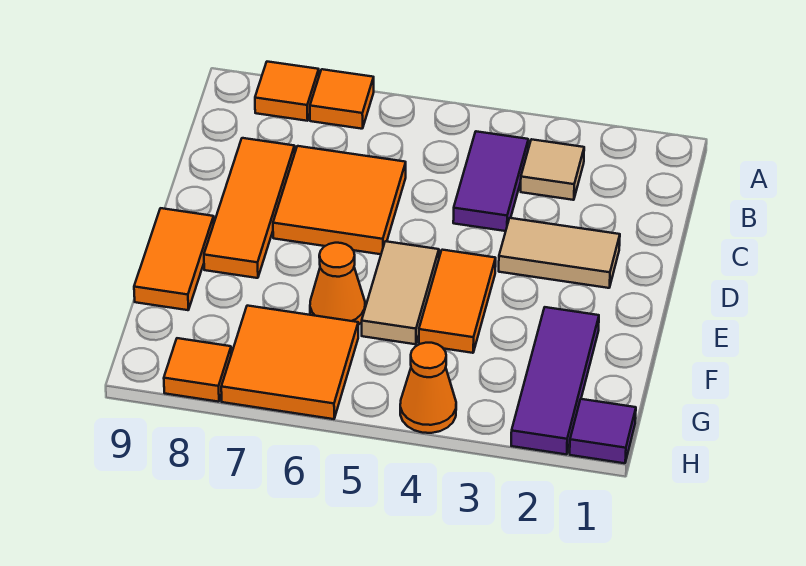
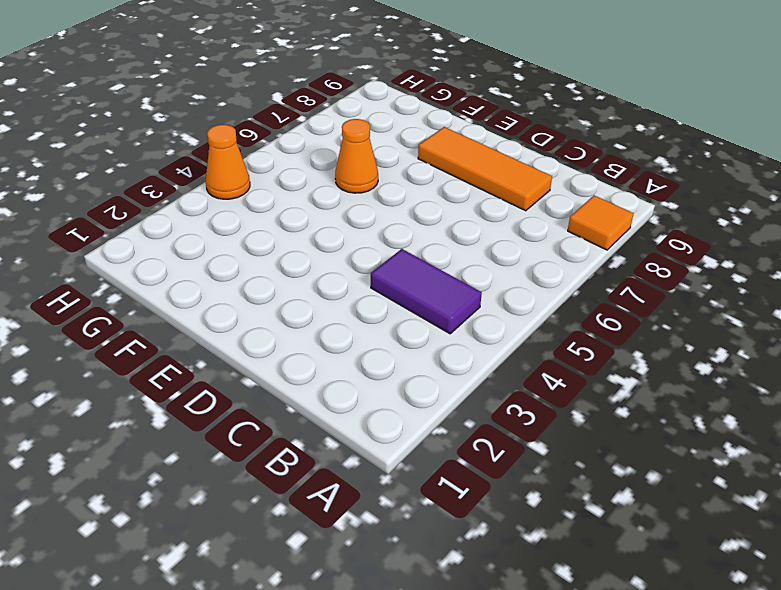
none -> orange 1x1 tile [310,69,374,129]
none -> tan 1x1 tile [521,139,584,200]
none -> orange 2x2 tile [273,146,406,254]

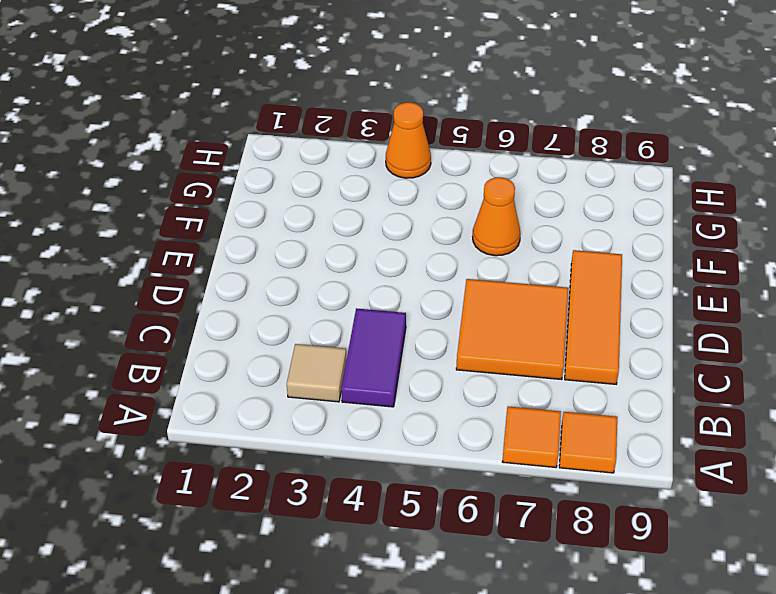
none -> tan 1x2 tile [499,218,620,288]
none -> orange 1x2 tile [419,250,496,353]
none -> tan 1x2 tile [362,241,439,344]

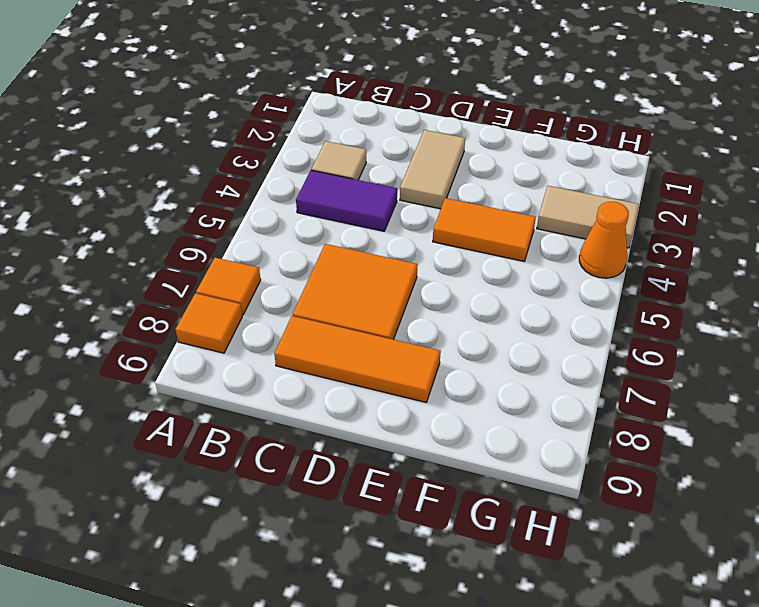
tan 1x2 tile [537,186,639,248] -> tan 1x2 tile moved to [362,241,439,344]
none -> orange 1x2 tile [134,208,214,310]
none -> purple 1x3 tile [511,307,599,455]
none -> orange 1x1 cone [310,243,365,325]

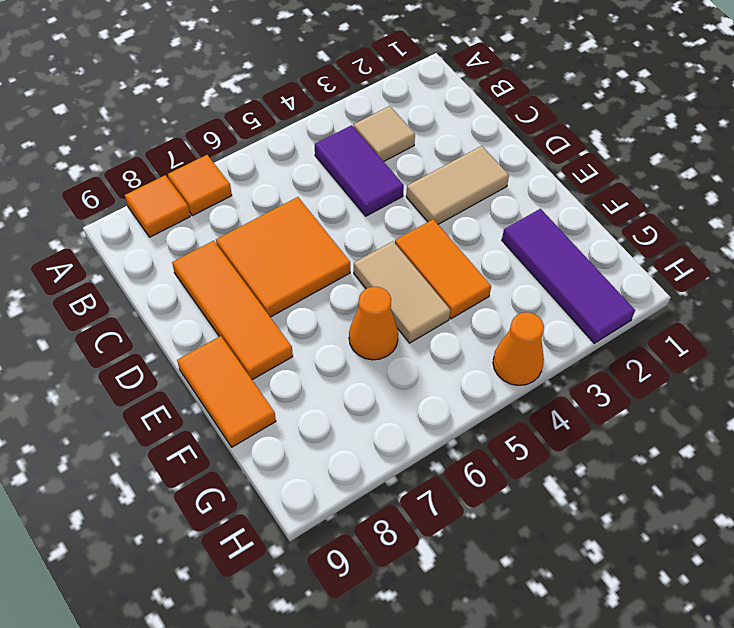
none -> orange 2x2 tile [221,306,358,419]
none -> purple 1x1 tile [570,399,636,463]
none -> orange 1x1 tile [164,338,231,402]

